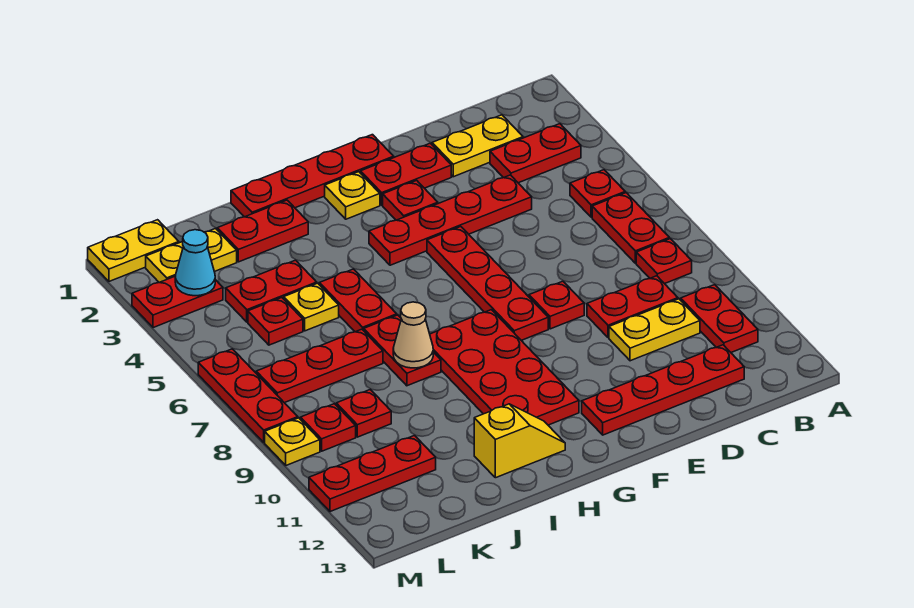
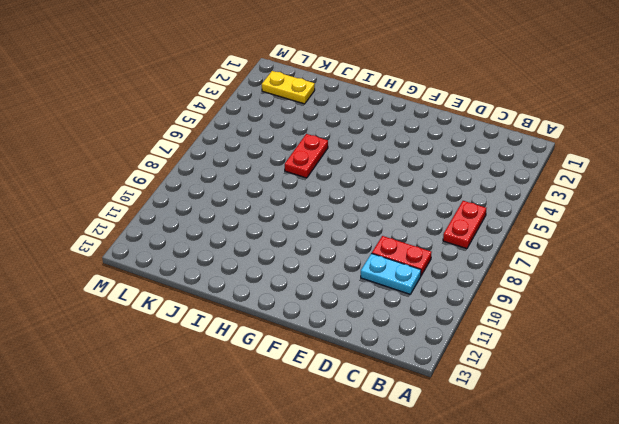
cyan 1x2 plate [361,253,421,294] -> yellow 1x2 plate [609,299,700,361]
none -> red 1x2 plate [490,124,581,183]
none -> red 1x1 plate [570,170,625,217]
none -> red 1x1 plate [636,239,692,284]
none -> red 1x2 plate [681,285,758,352]

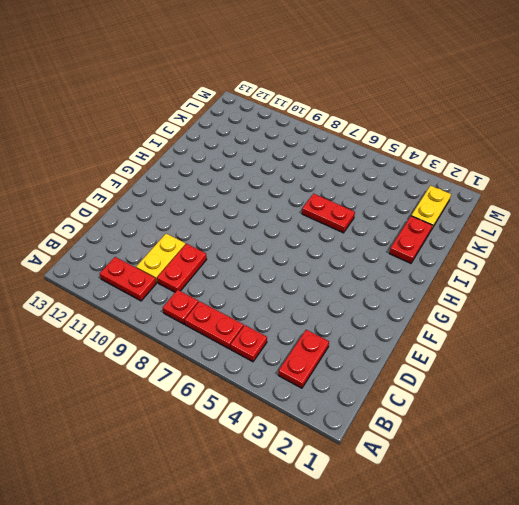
none -> yellow 1x2 plate [432,115,523,177]
none -> red 1x4 plate [582,345,744,435]
none -> red 1x4 plate [369,175,532,265]
none -> red 1x2 plate [361,143,451,205]

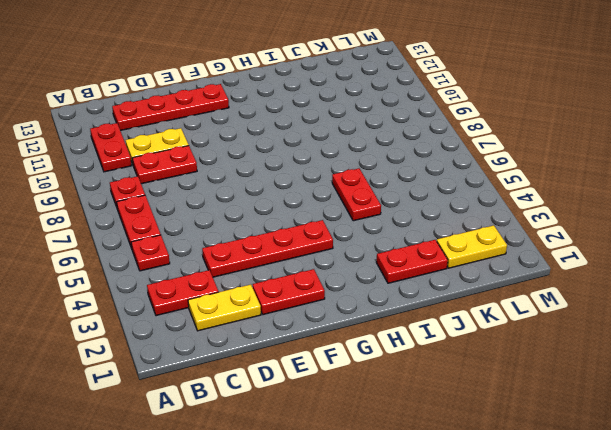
none -> red 1x1 plate [529,281,584,329]
none -> red 1x4 plate [231,135,394,217]
none -> red 1x1 plate [383,180,438,220]
none -> red 1x4 plate [427,227,548,340]

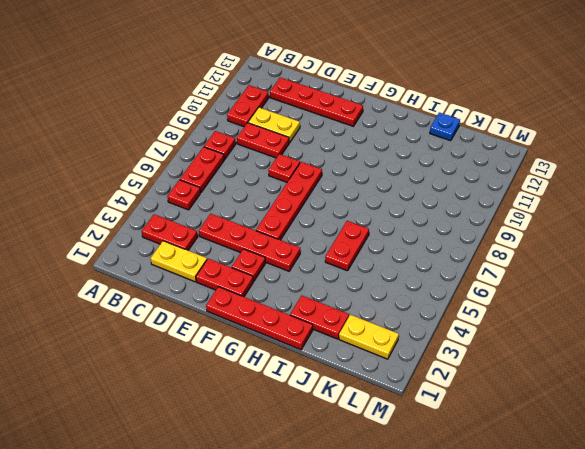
blue 1x1 plate [430,113,460,141] -> none
none -> yellow 1x1 plate [325,172,380,219]
none -> red 2x4 plate [430,310,579,425]
none -> yellow 1x2 slope [474,404,565,478]
none -> red 1x2 plate [364,315,441,386]

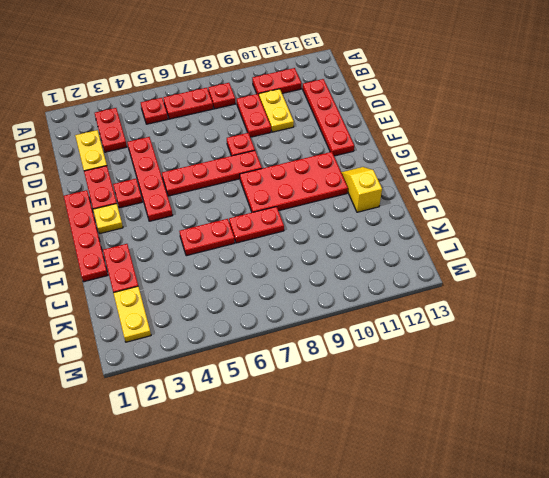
none -> red 1x2 plate [226,260,317,322]
none -> yellow 1x1 plate [284,283,339,331]
none -> red 1x3 plate [256,329,383,403]
none -> red 1x1 plate [248,298,303,345]

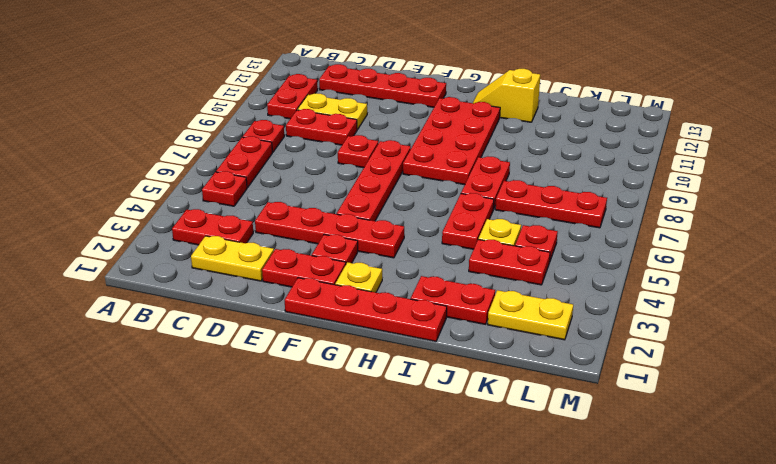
none -> red 1x1 plate [336,389,391,437]
none -> red 1x3 plate [309,436,436,512]
none -> yellow 1x2 plate [88,220,179,281]
none -> red 1x2 plate [132,276,223,328]

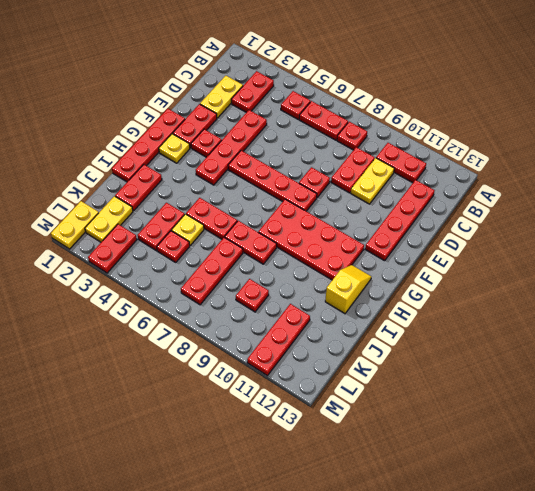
none -> red 1x1 plate [301,404,356,451]
none -> red 1x3 plate [198,349,298,442]
none -> yellow 1x1 plate [265,418,320,465]
none -> tan 1x1 cone [393,302,433,368]

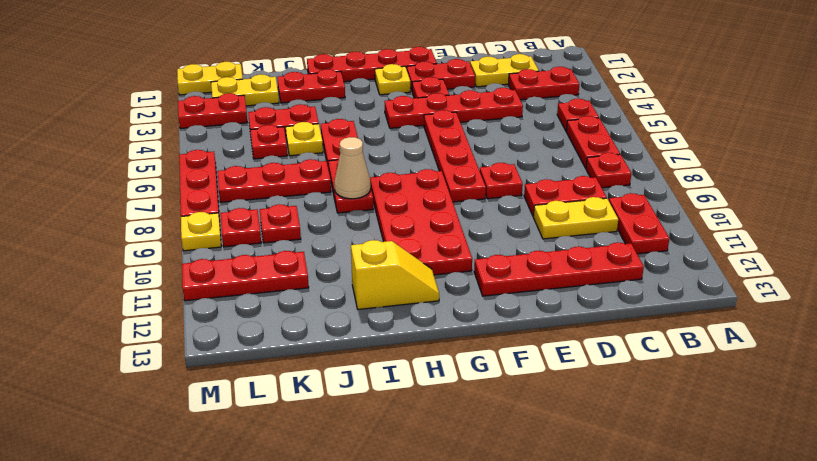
none -> cyan 1x1 cone [175,230,215,296]

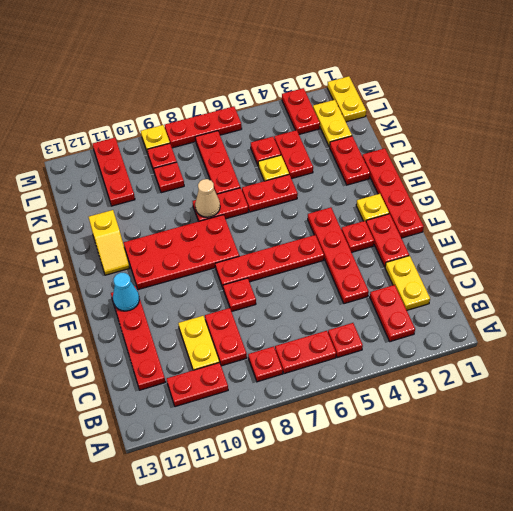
cyan 1x1 cone [113,273,139,311] -> cyan 1x1 cone moved to [175,230,215,296]

